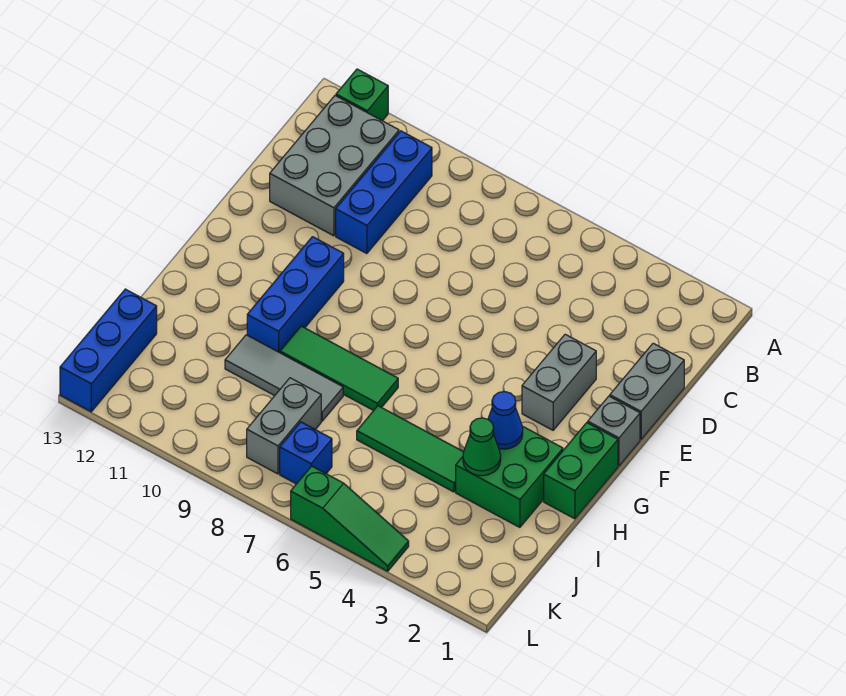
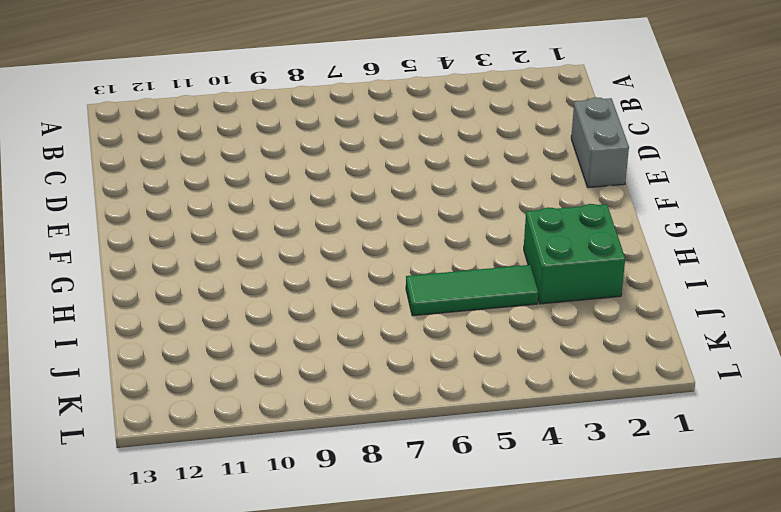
none -> green 1x1 brick [336,69,388,121]
none -> blue 1x3 brick [336,131,432,254]
none -> grey 2x3 brick [270,96,399,236]

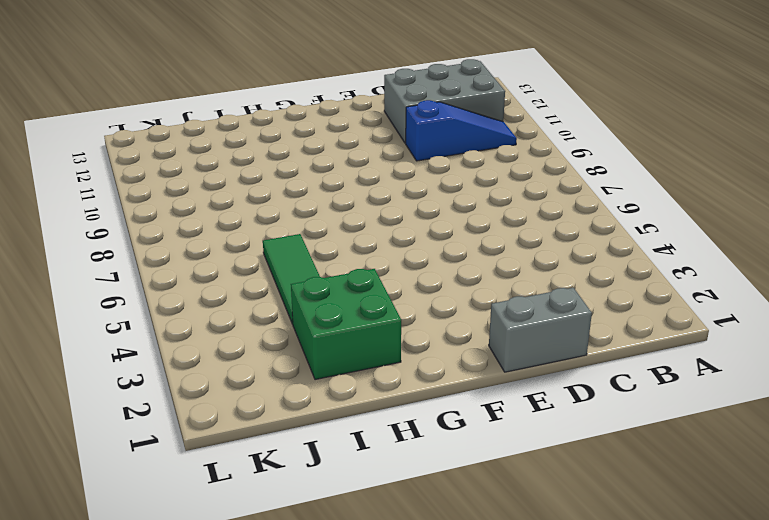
blue 1x3 slope [406,100,517,161] -> blue 1x3 brick [336,131,432,254]
none -> green 1x1 brick [336,69,388,121]
none -> grey 1x2 brick [522,334,596,430]
none -> grey 1x1 brick [588,396,640,466]

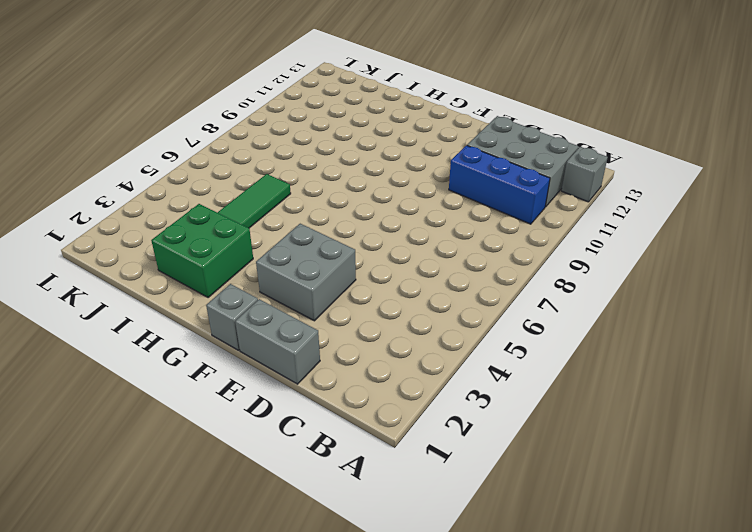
grey 1x1 brick [561,147,608,202] -> green 1x1 brick [336,69,388,121]
grey 2x2 brick [256,224,356,321] -> grey 1x2 brick [522,334,596,430]
none -> blue 1x3 brick [247,237,344,353]
none -> green 1x2 brick [544,423,618,519]
none -> green 1x3 tile [280,326,398,411]

